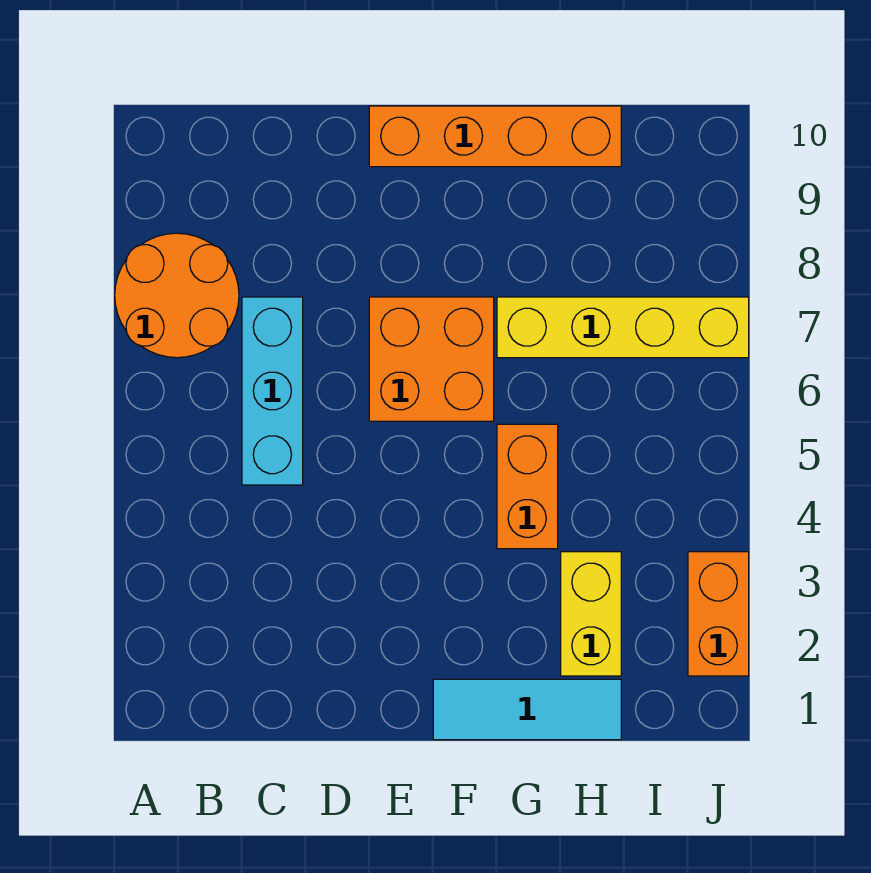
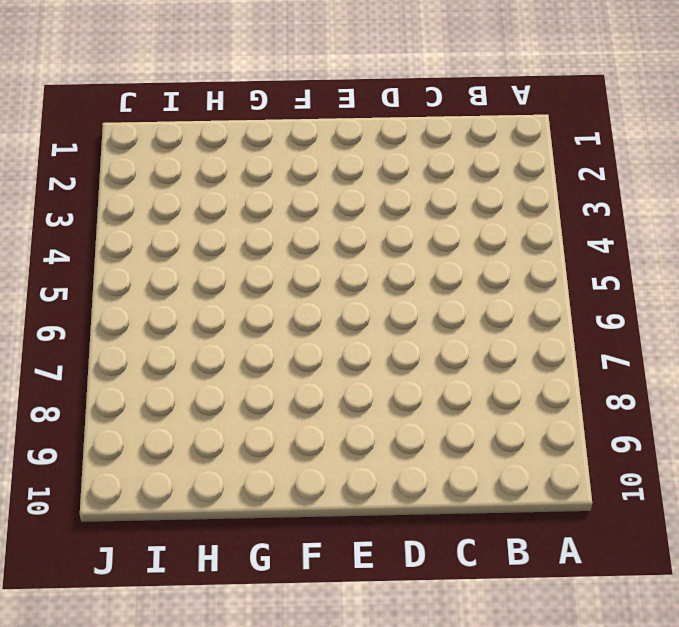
none -> orange 2x2 round brick [115,233,239,358]
none -> cyan 1x3 brick [242,297,303,485]

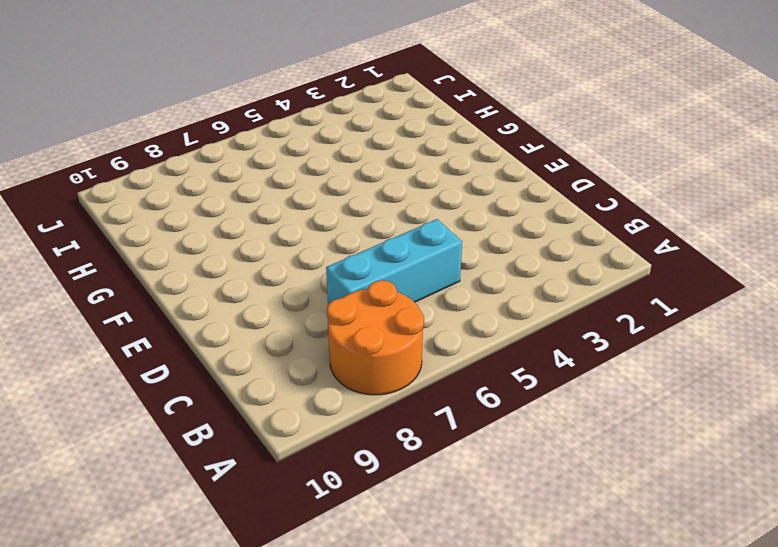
none -> orange 2x2 brick [369,297,494,421]
none -> orange 1x4 brick [369,106,621,167]

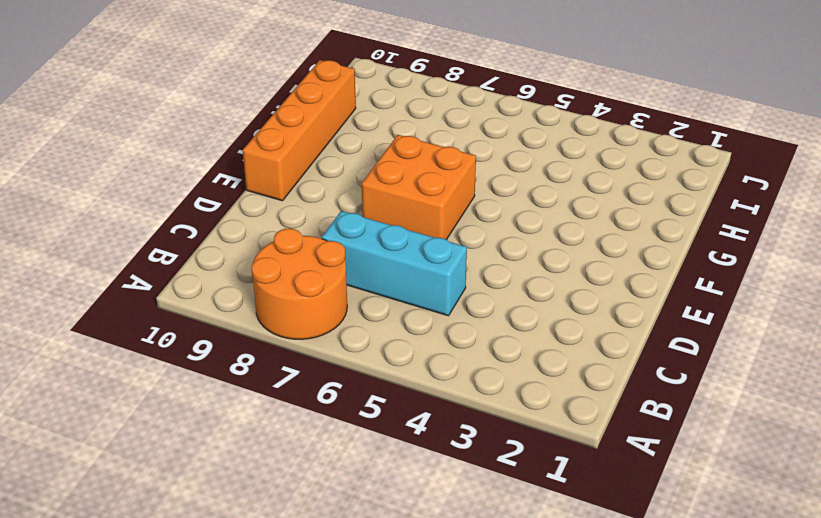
none -> cyan 1x3 tile [433,679,621,740]
none -> orange 1x2 brick [497,424,558,549]

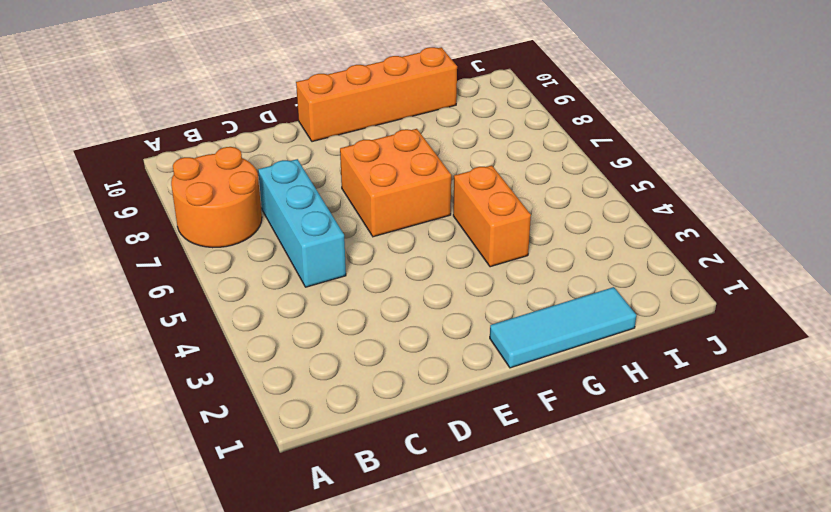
none -> yellow 1x4 brick [497,297,749,358]
none -> yellow 1x2 brick [561,552,621,676]

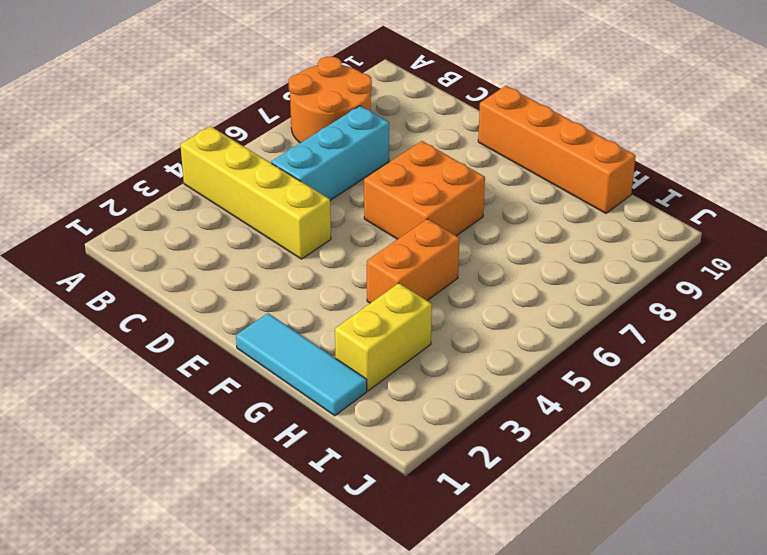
yellow 1x4 brick [180,126,331,259] -> yellow 1x4 brick moved to [497,297,749,358]
none -> orange 1x2 brick [688,552,749,676]

